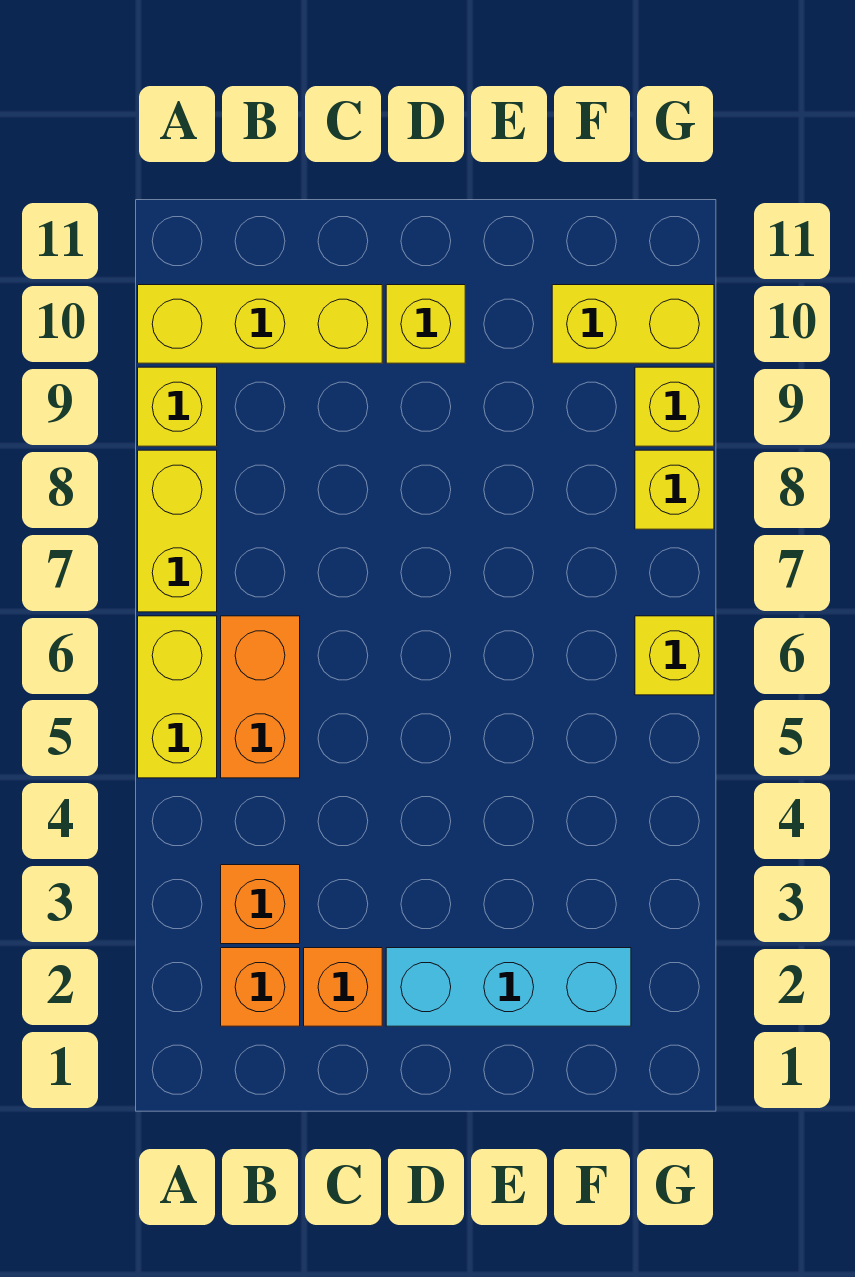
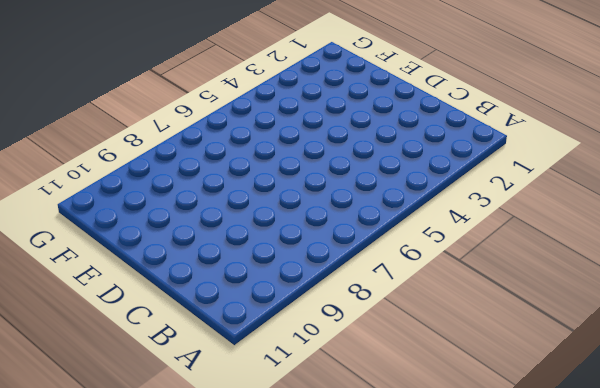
none -> yellow 1x2 brick [138,616,217,778]
none -> yellow 1x2 brick [138,450,217,612]
none -> yellow 1x1 brick [138,367,217,446]

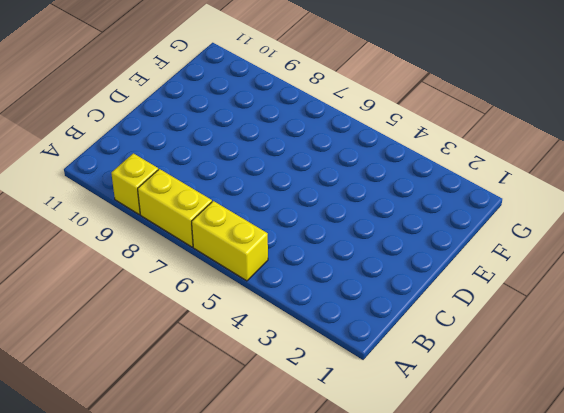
none -> yellow 1x3 brick [138,285,382,363]
none -> orange 1x1 brick [221,948,300,1026]
none -> orange 1x1 brick [221,865,300,944]

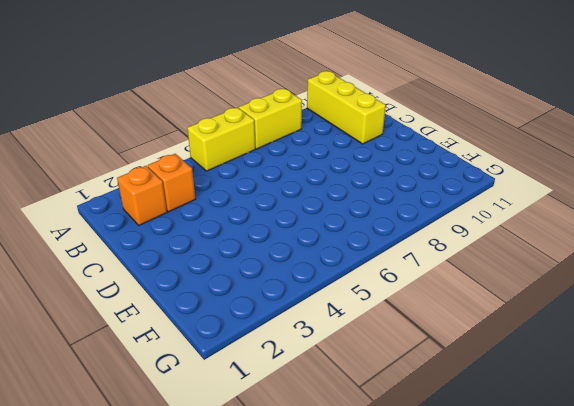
none -> yellow 1x1 brick [138,367,217,446]
none -> orange 1x2 brick [221,616,300,778]
none -> orange 1x1 brick [304,948,382,1026]

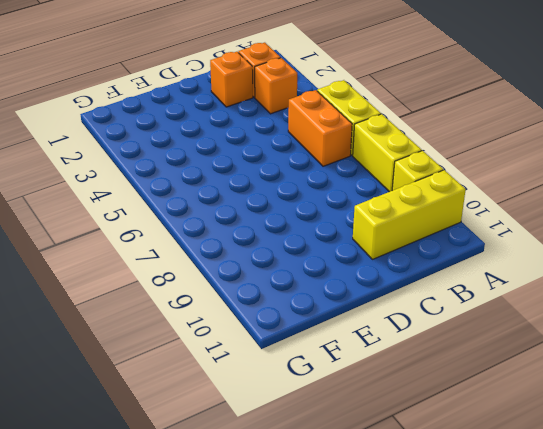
none -> cyan 1x3 brick [386,948,631,1026]
none -> yellow 1x1 brick [386,285,465,363]
none -> yellow 1x2 brick [552,285,714,363]

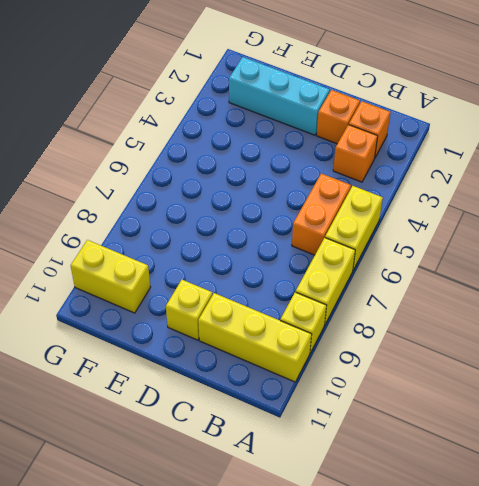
none -> yellow 1x1 brick [635,616,714,695]
none -> yellow 1x1 brick [635,450,714,529]
none -> yellow 1x1 brick [635,367,714,446]

